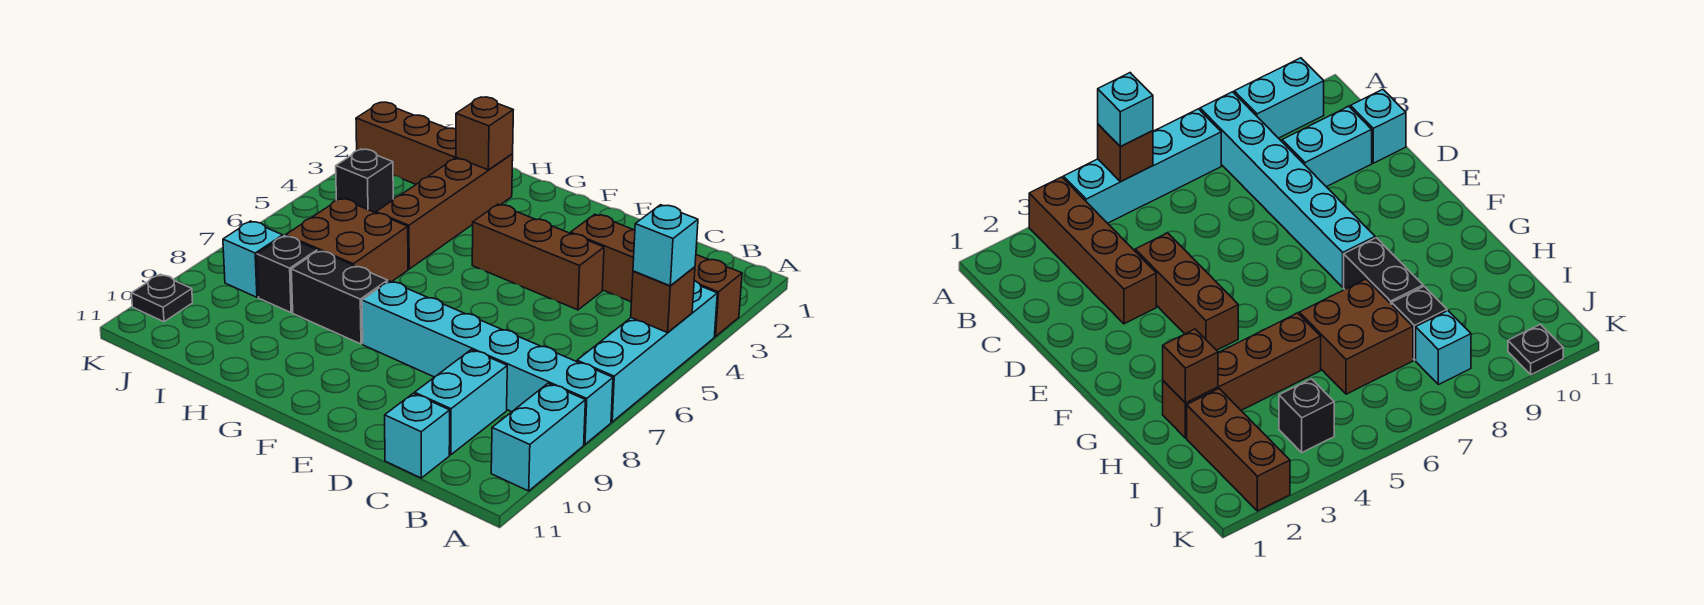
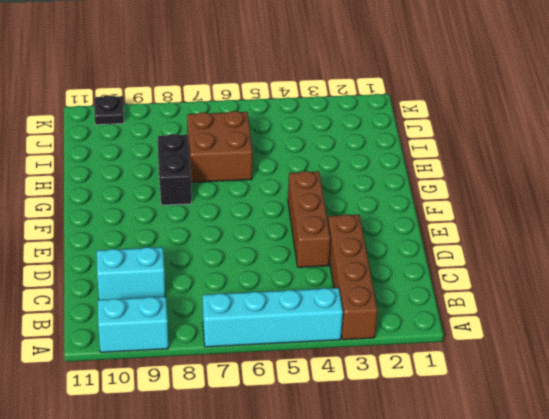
none -> cyan 1x6 brick [362,281,613,444]
none -> cyan 1x1 brick [385,394,450,478]
none -> brown 1x4 brick [376,154,513,269]

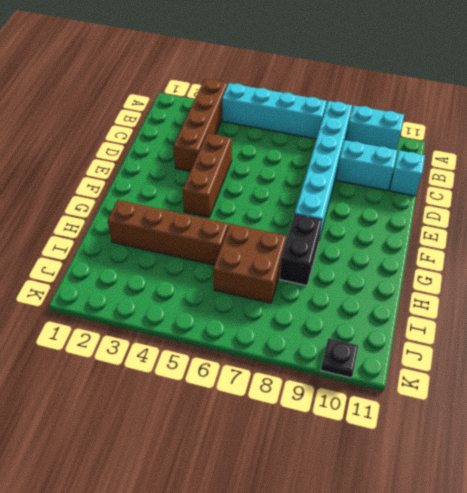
none -> brown 1x3 brick [356,102,456,184]
none -> black 1x1 brick [257,236,317,313]
none -> black 1x1 brick [336,149,393,213]

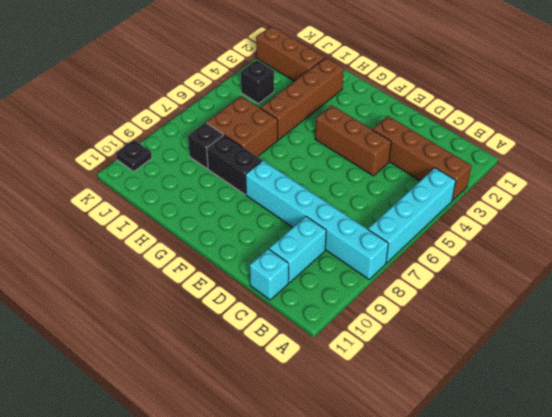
none -> cyan 1x2 brick [491,383,585,491]
none -> cyan 1x1 brick [223,221,283,297]
none -> brown 1x1 brick [631,267,695,333]

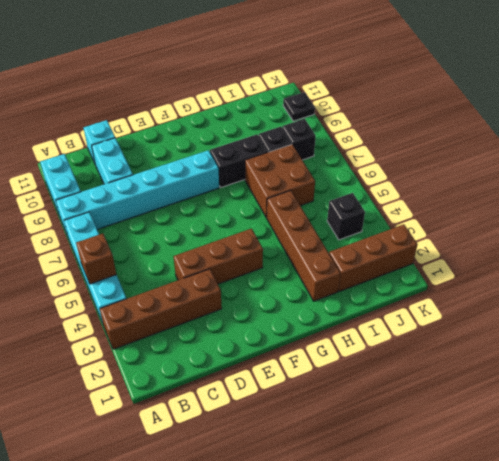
black 1x1 brick [282,119,316,160] -> cyan 1x1 brick [223,221,283,297]
none -> brown 1x1 brick [456,97,513,170]
none -> cyan 1x1 brick [633,205,698,286]

